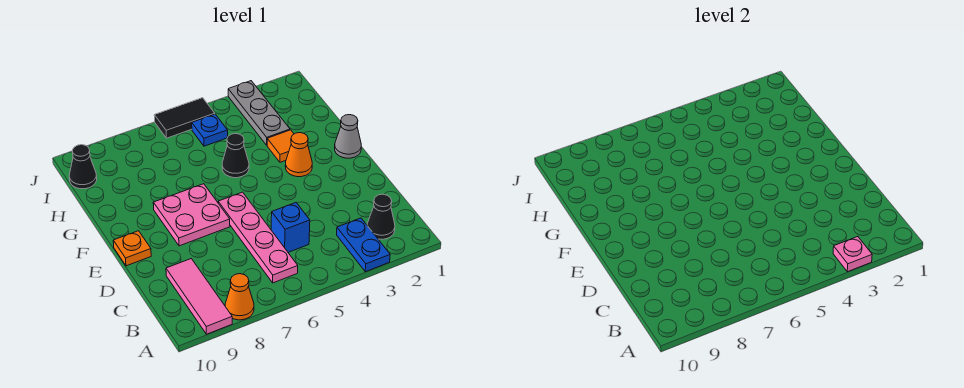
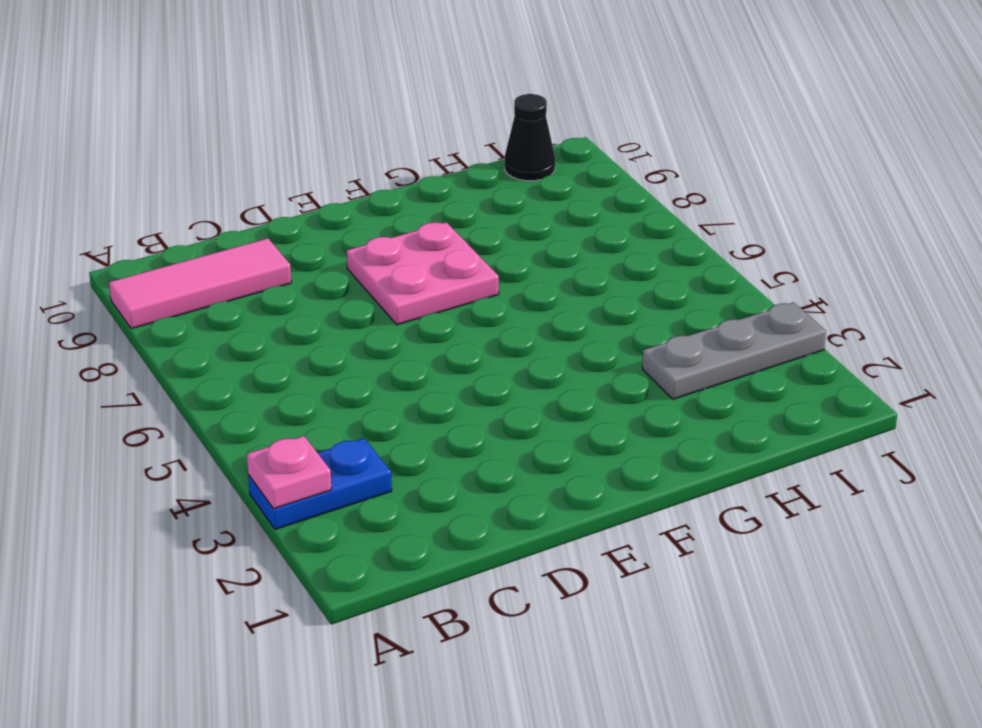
none -> orange 1x1 cone [225,274,254,320]
none -> black 1x1 cone [367,194,395,239]
none -> pink 1x4 plate [218,192,298,283]

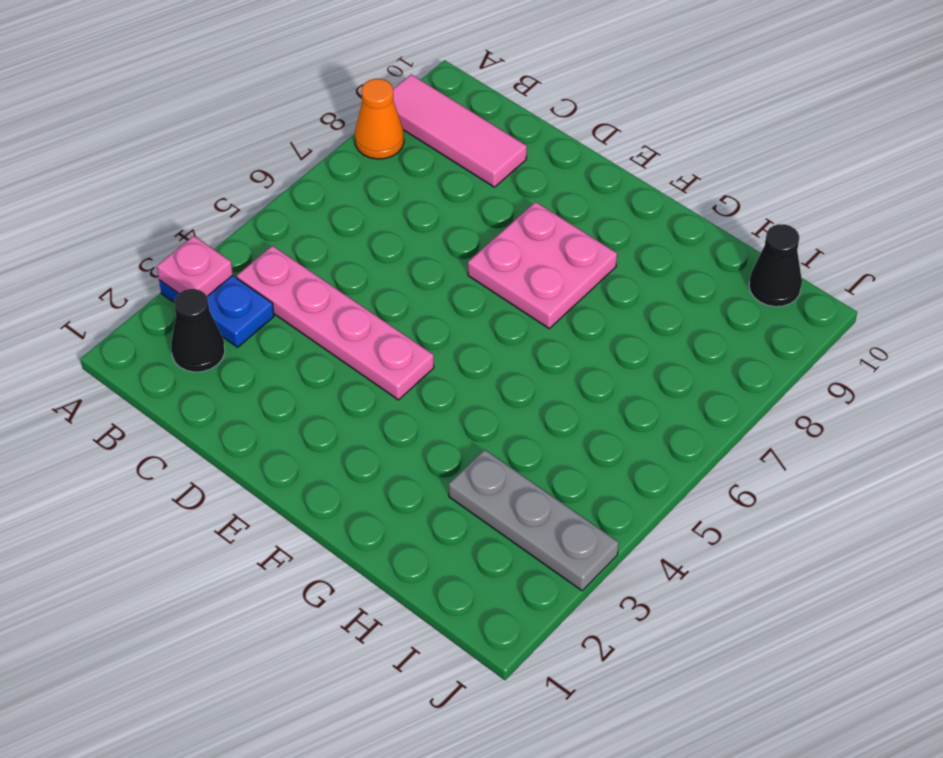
pink 1x4 plate [237,246,434,400] -> pink 1x4 plate moved to [218,192,298,283]
none -> blue 1x1 brick [271,203,310,252]
none -> orange 1x1 plate [113,231,151,266]
none -> grey 1x1 cone [335,115,361,158]

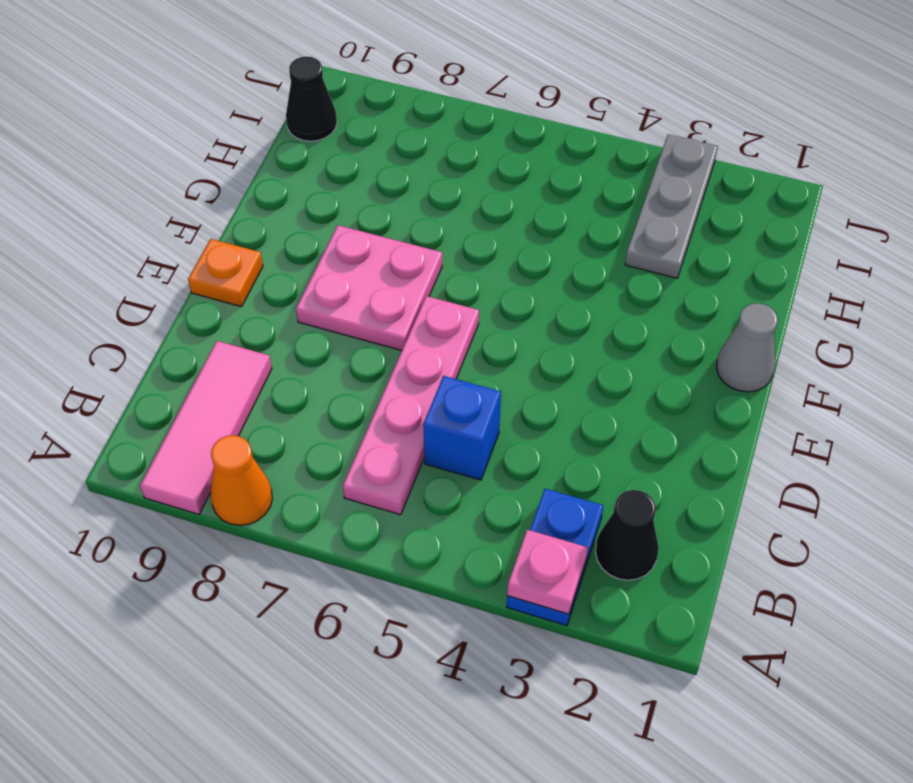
none -> orange 1x1 cone [285,133,312,177]
none -> orange 1x1 tile [267,130,294,162]
none -> black 1x1 cone [222,134,249,178]

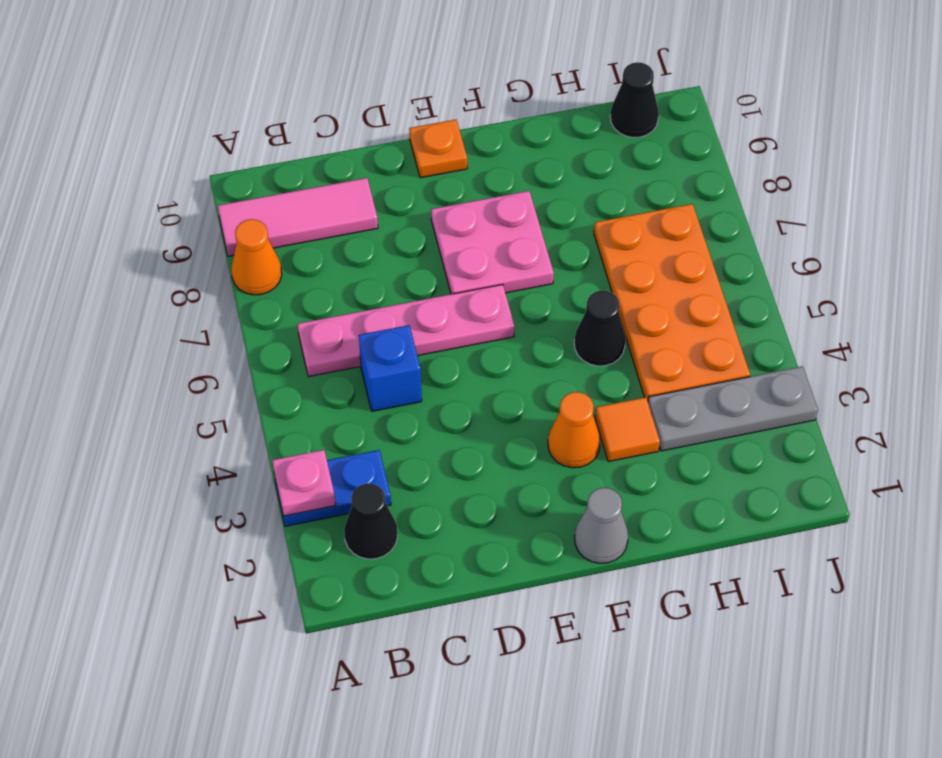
orange 2x4 plate [594,204,750,401] -> blue 1x1 plate [192,114,228,146]
none -> black 1x2 tile [154,98,215,138]

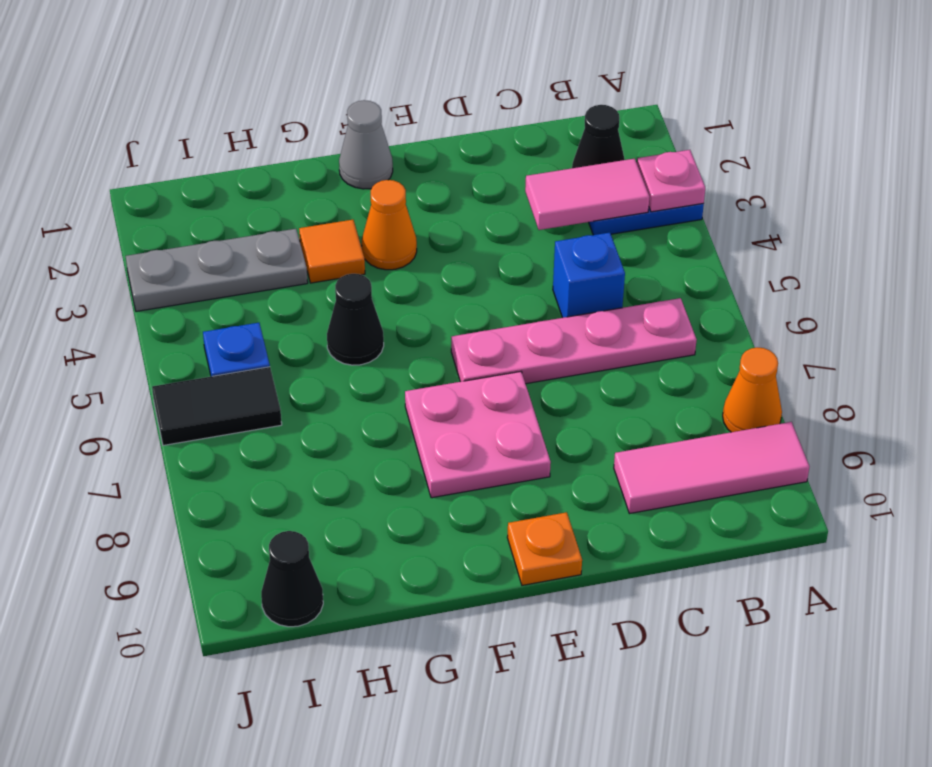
pink 1x2 tile [525,159,649,230] -> none
black 1x2 tile [152,367,282,445] -> black 1x2 tile turned to [154,98,215,138]

